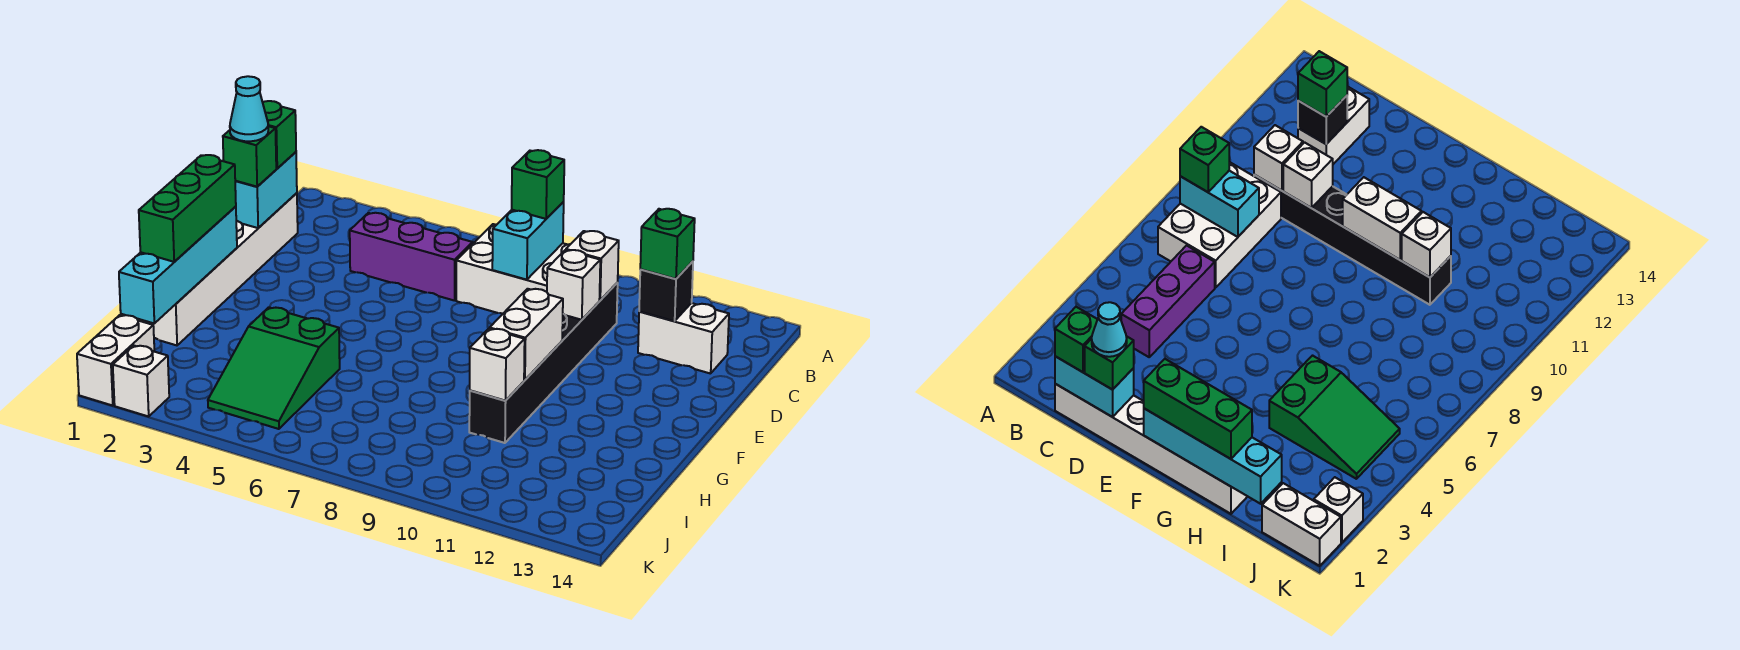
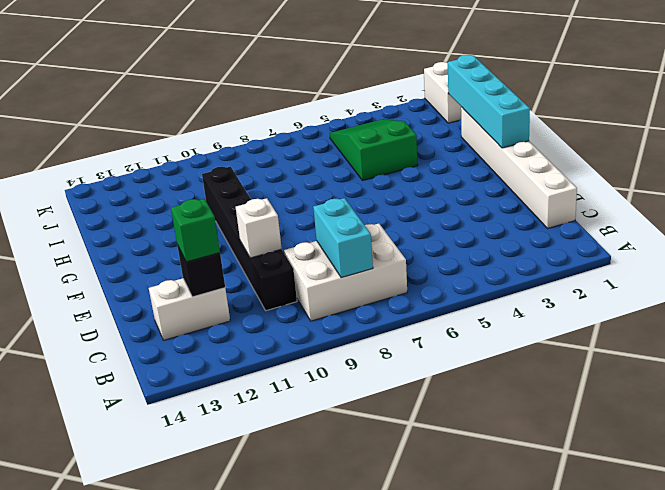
none -> purple 1x3 brick [350,213,473,301]
none -> white 1x1 brick [113,345,169,416]
none -> cyan 1x2 brick [235,152,297,228]

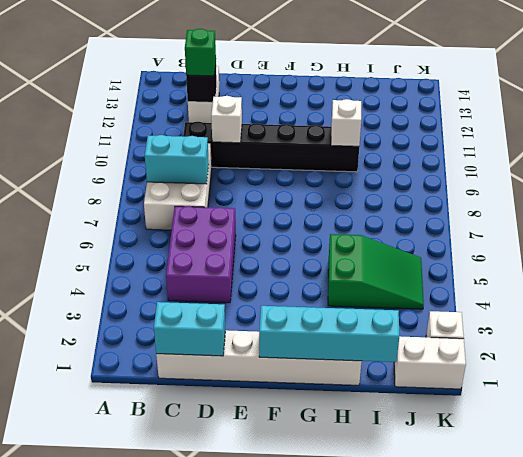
purple 2x3 brick [166,206,236,303] -> purple 1x3 brick [350,213,473,301]
none -> white 1x1 brick [566,231,619,300]
none -> white 1x2 brick [490,289,563,380]
none -> green 1x1 brick [512,150,564,219]

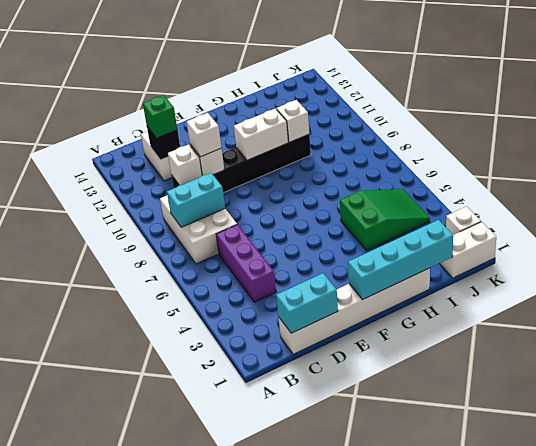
white 1x1 brick [187,113,221,157] -> none
none -> green 1x1 brick [512,150,564,219]
none -> green 1x1 brick [262,101,296,168]
none -> green 1x1 brick [223,126,276,187]

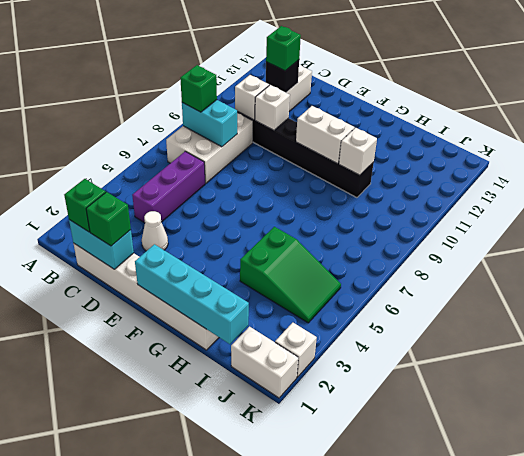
white 1x1 cone [142,211,168,251] -> none
none -> green 1x3 brick [139,155,236,262]
none -> cyan 1x1 cone [230,76,268,141]

